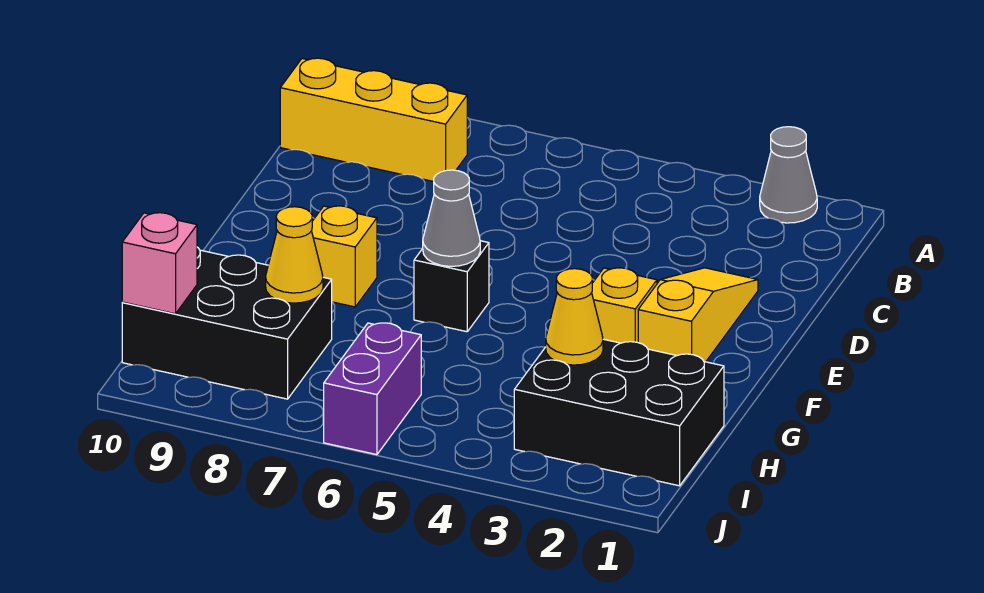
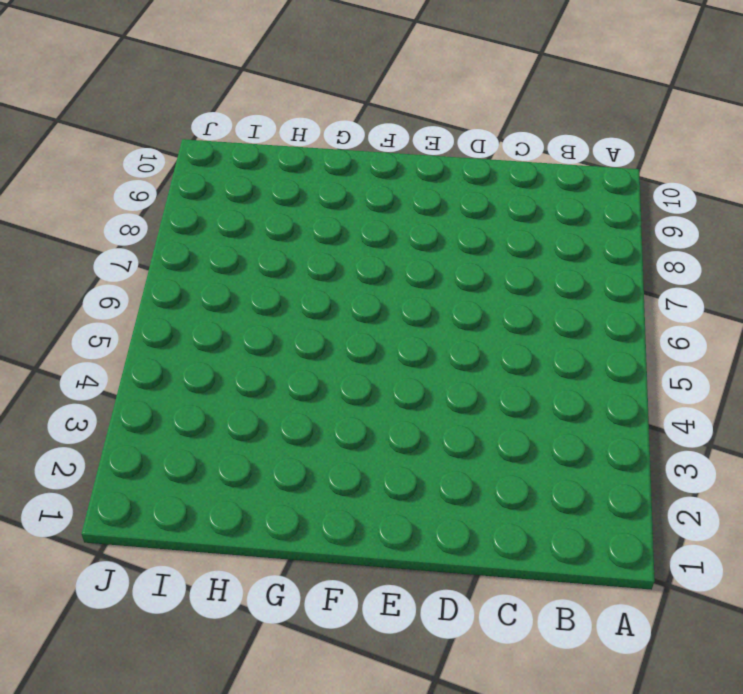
none -> grey 1x1 cone [760,127,817,223]
none -> yellow 1x3 brick [280,58,467,182]
none -> yellow 1x3 slope [638,268,758,362]

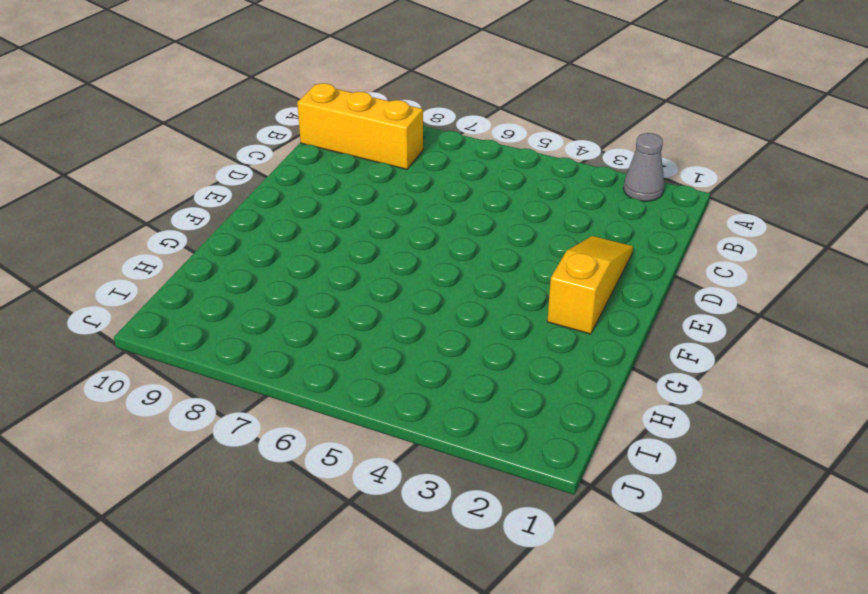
none -> yellow 1x1 brick [592,268,657,343]
none -> black 1x1 brick [414,241,489,332]
none -> yellow 1x1 brick [312,206,377,307]

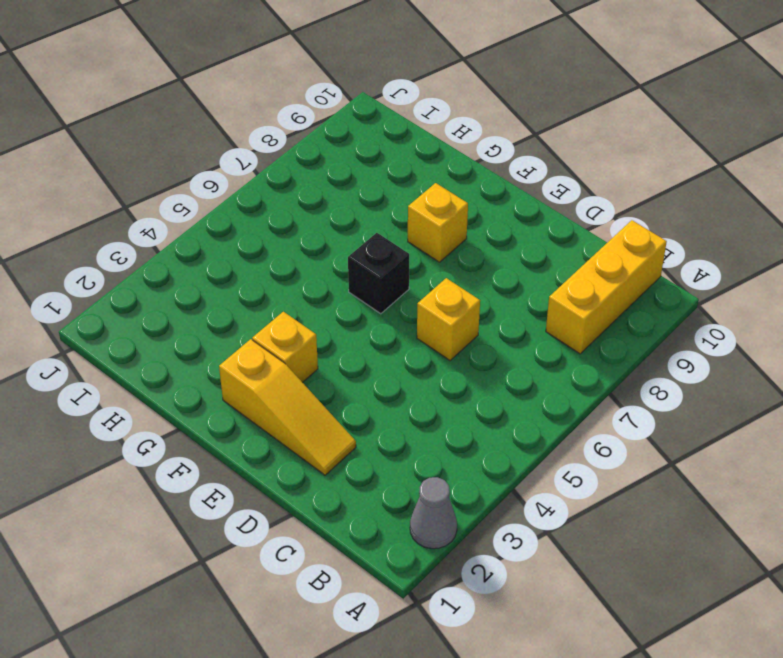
yellow 1x1 brick [417,278,480,361] -> none
none -> black 2x3 brick [514,339,724,486]
none -> black 2x3 brick [122,247,332,399]
none -> purple 1x2 brick [324,323,421,455]

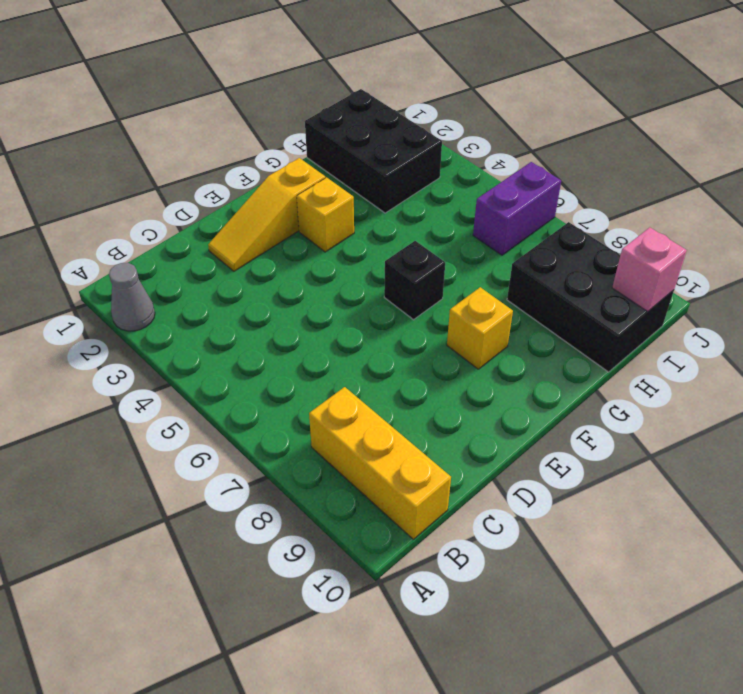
none -> grey 1x1 cone [423,170,480,266]
none -> yellow 1x1 cone [546,269,603,365]
none -> yellow 1x1 cone [266,207,323,303]

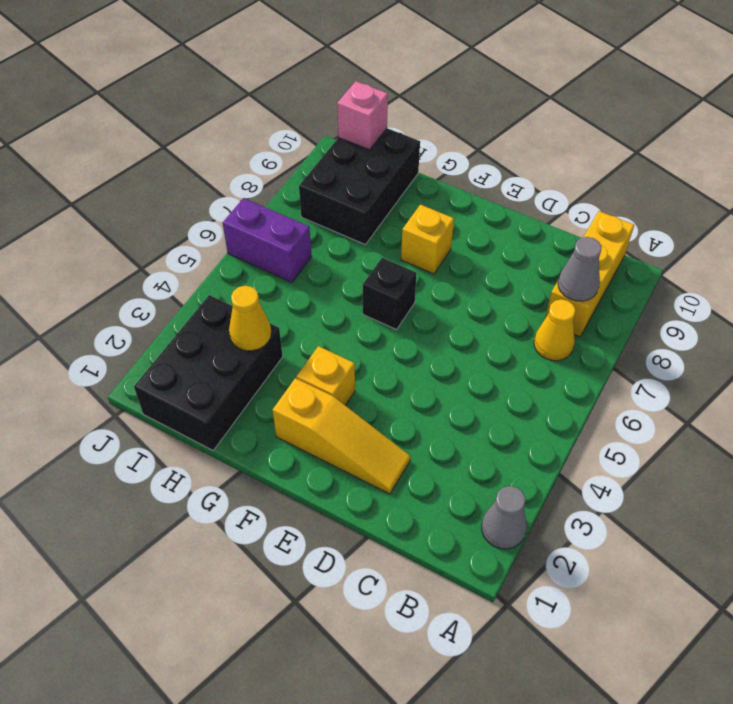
yellow 1x1 cone [534,299,576,361] -> yellow 1x1 cone moved to [266,207,323,303]
grey 1x1 cone [558,237,602,301] -> grey 1x1 cone moved to [423,170,480,266]

